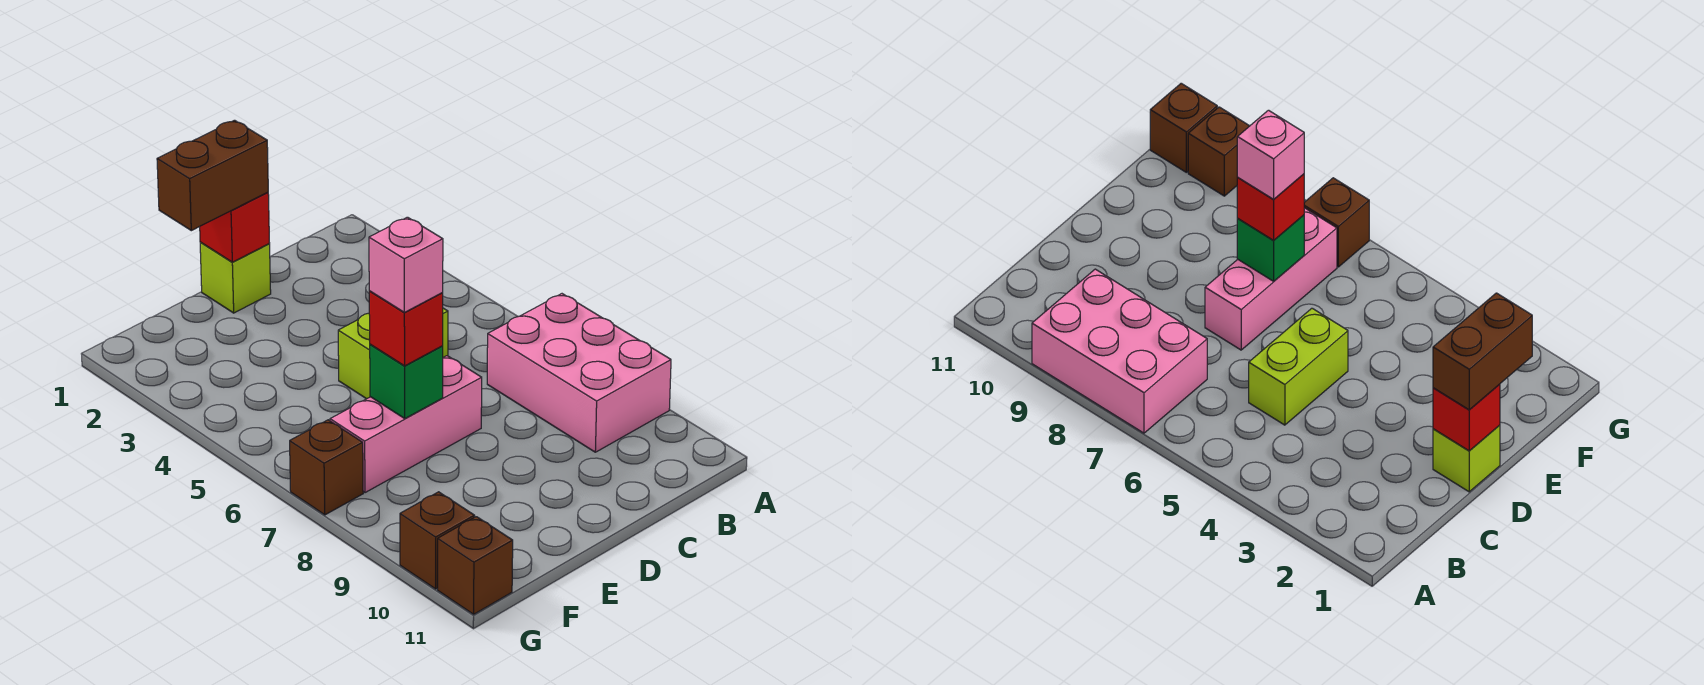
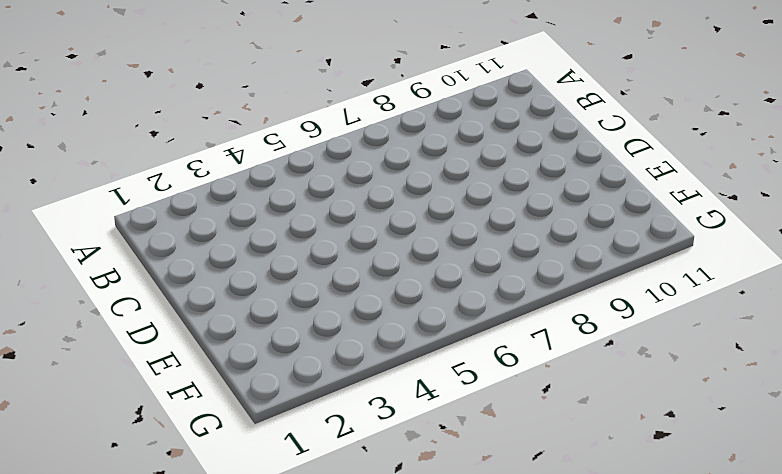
none -> pink 2x3 brick [487,294,671,452]
none -> lime 1x2 brick [338,308,448,399]
none -> lime 1x1 brick [200,243,271,313]

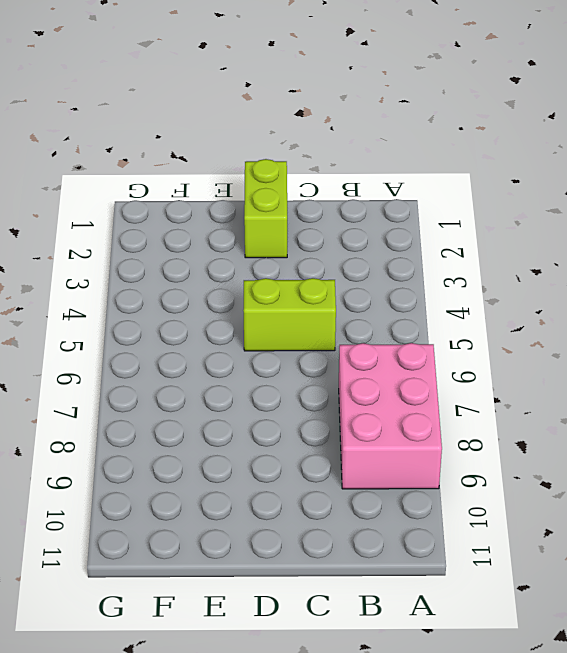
lime 1x2 brick [244,159,287,258] -> lime 1x1 brick [200,243,271,313]
none -> pink 1x3 brick [330,356,482,493]
none -> brown 1x1 brick [290,420,363,515]
none -> brown 1x1 brick [400,492,475,589]

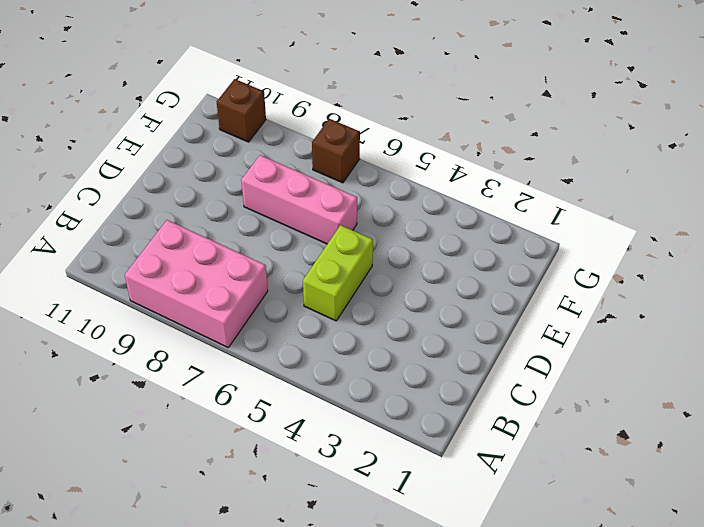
pink 1x3 brick [241,155,357,244] -> pink 1x3 brick turned to [330,356,482,493]
none -> lime 1x1 brick [200,243,271,313]
none -> brown 1x1 brick [438,517,513,614]
none -> red 1x1 brick [200,192,269,262]

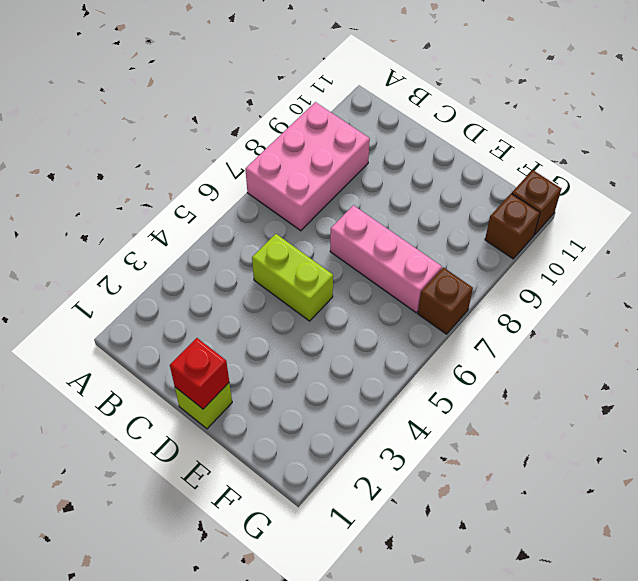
none -> green 1x1 brick [370,344,443,418]
none -> brown 1x2 brick [157,120,268,231]
none -> red 1x1 brick [369,291,443,366]

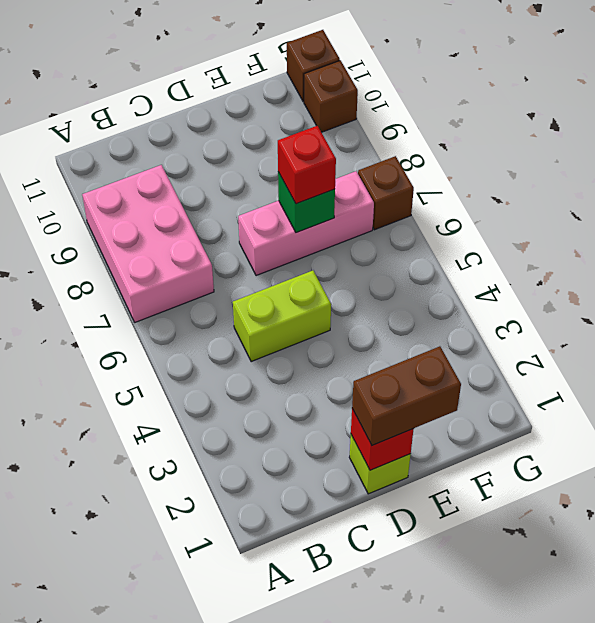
none -> pink 1x1 brick [369,217,443,312]

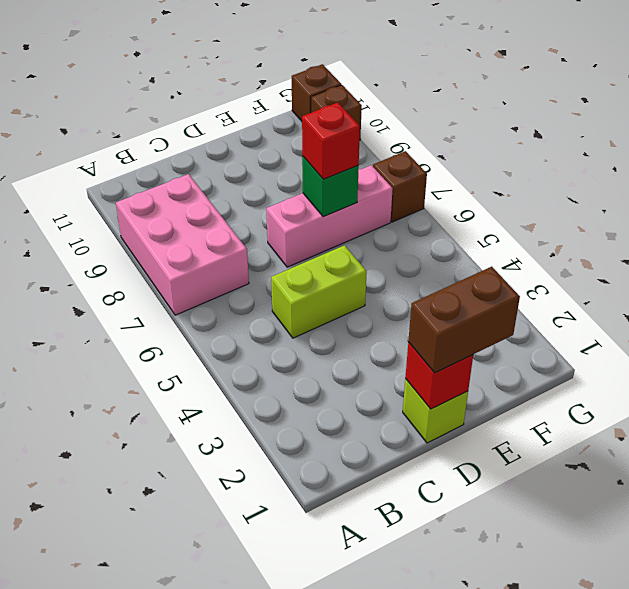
none -> pink 1x1 brick [369,217,443,312]

